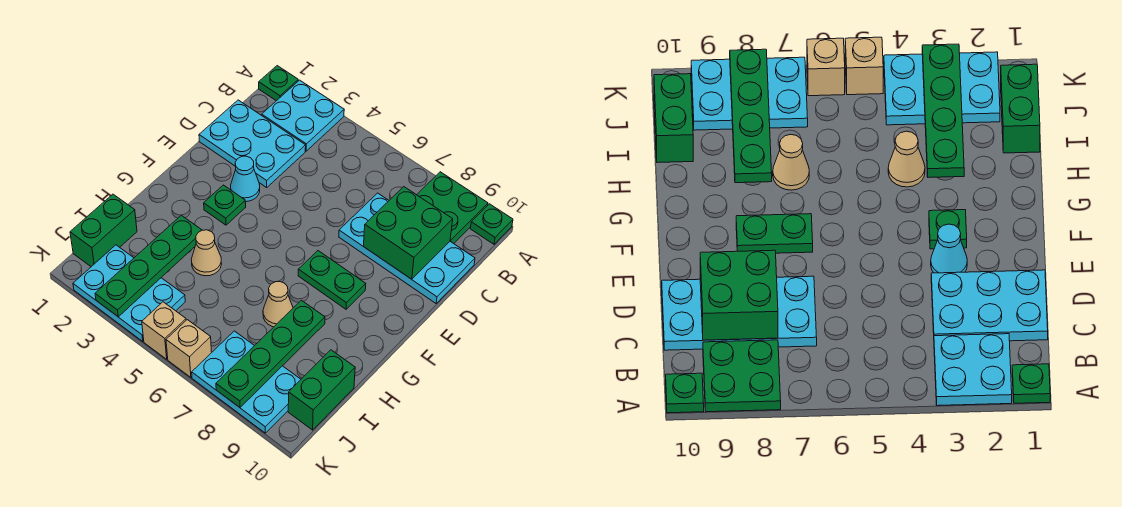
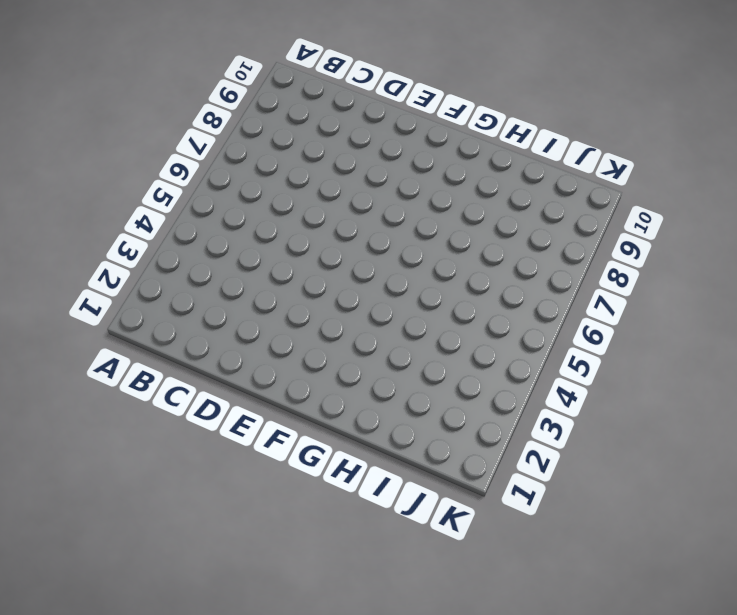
none -> green 1x1 plate [259,66,298,101]
none -> cyan 2x2 plate [262,80,344,151]
none -> green 2x2 plate [417,172,488,244]

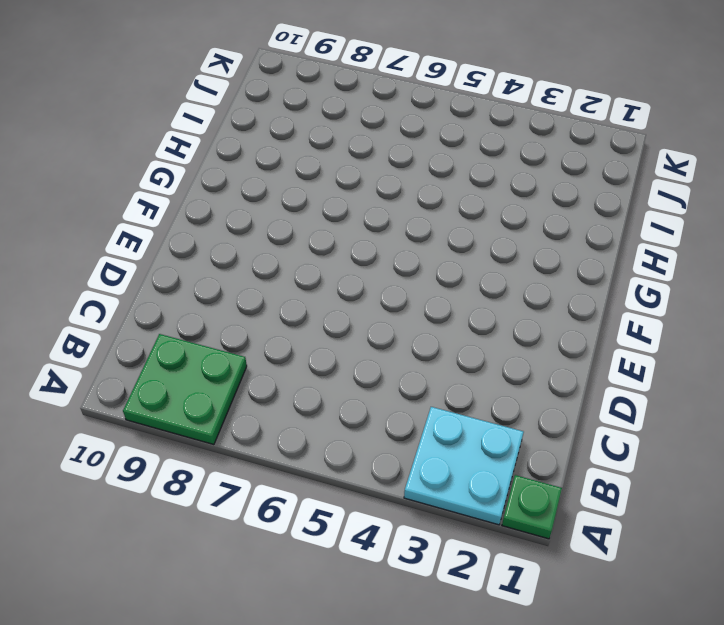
none -> green 1x1 plate [470,204,513,244]
none -> cyan 2x3 plate [199,100,306,187]
none -> cyan 2x4 plate [339,193,475,303]

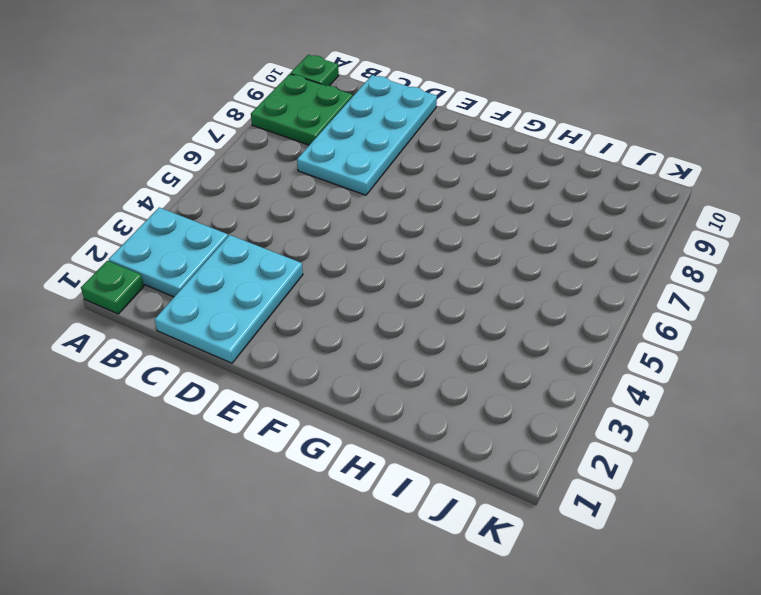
none -> cyan 1x1 cone [231,156,260,202]
none -> green 1x1 plate [204,185,246,225]
none -> green 1x2 plate [298,251,366,309]

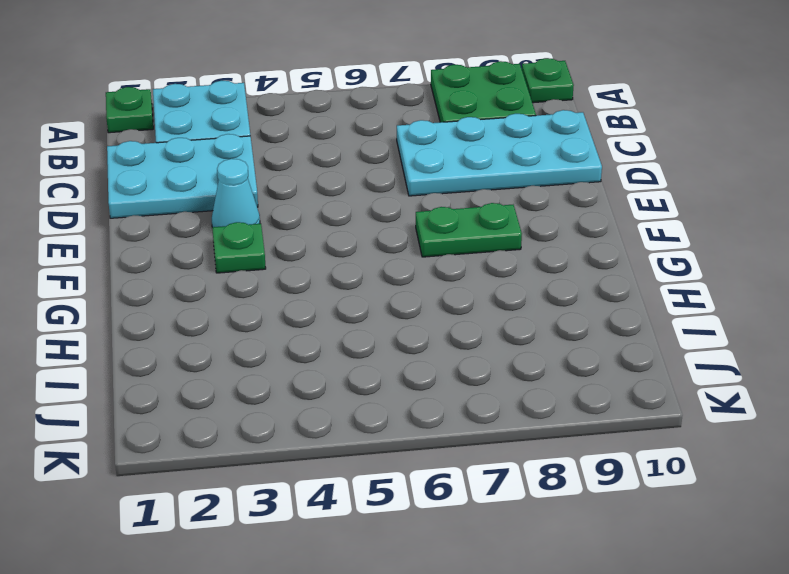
none -> tan 1x1 cone [191,230,222,276]
none -> tan 1x1 cone [263,282,293,327]
none -> green 1x2 brick [70,194,137,267]

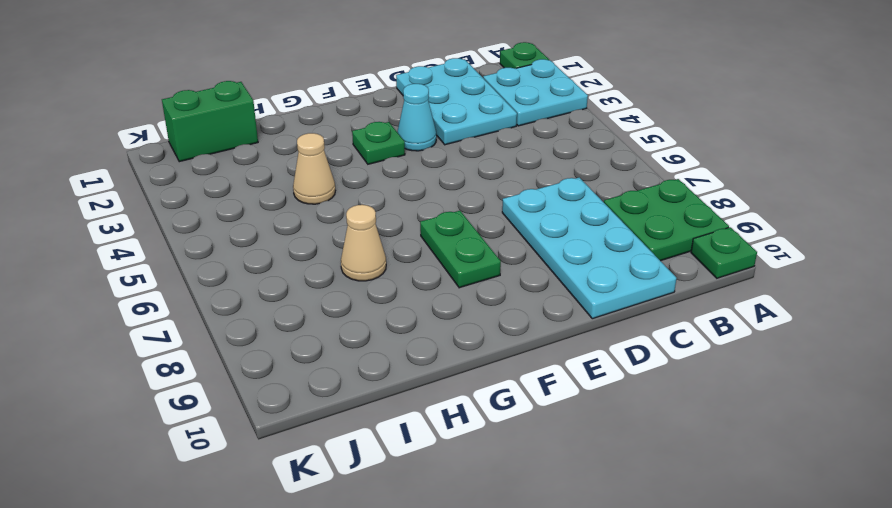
none -> green 1x2 brick [288,350,355,430]
none -> cyan 2x3 plate [73,245,185,341]
none -> cyan 2x3 plate [192,331,301,433]

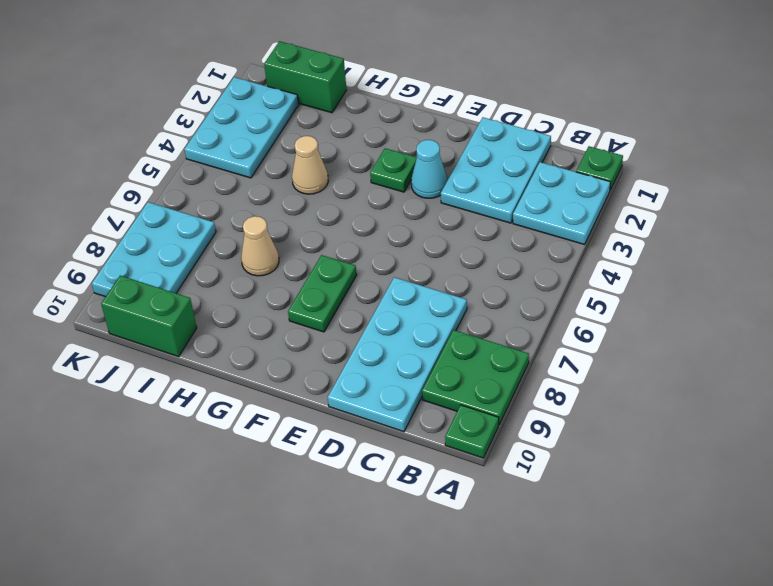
none -> tan 1x1 brick [142,302,186,359]
none -> tan 1x1 brick [166,320,212,377]
none -> green 2x2 brick [364,187,453,279]

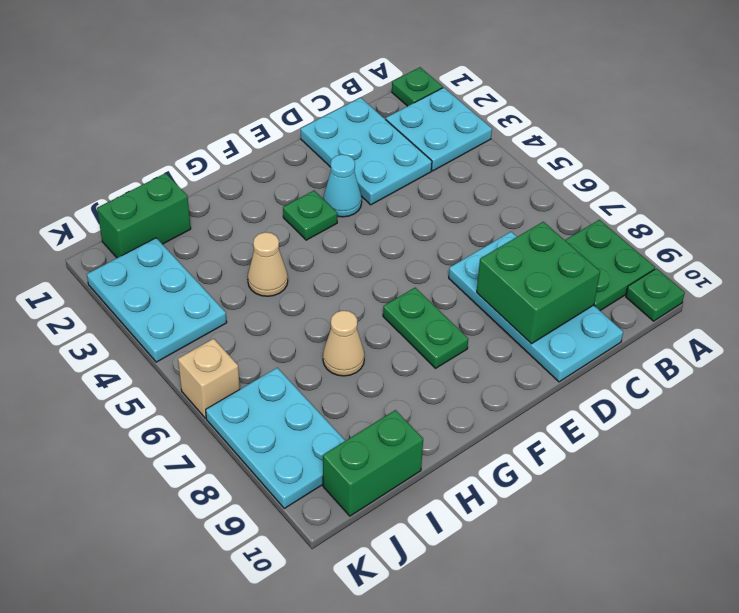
none -> tan 1x1 brick [142,302,186,359]
none -> green 1x4 plate [95,215,202,317]
none -> green 1x4 plate [216,300,325,407]

